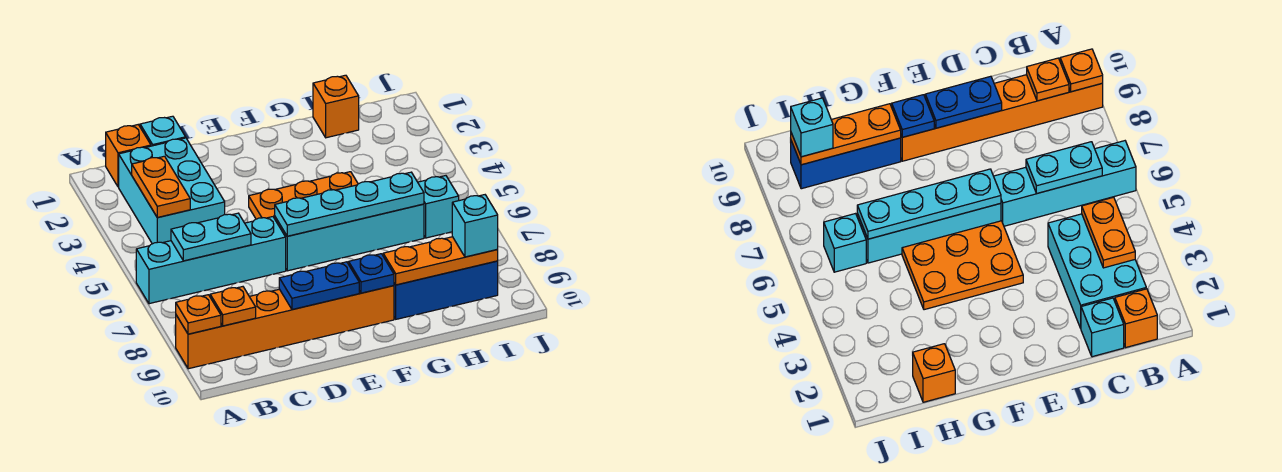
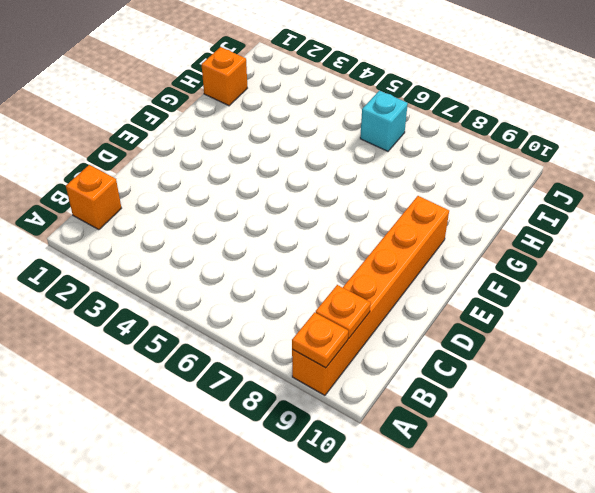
none -> cyan 1x4 brick [136,217,286,304]
none -> cyan 2x3 brick [119,138,225,244]
none -> cyan 1x1 brick [140,116,186,146]

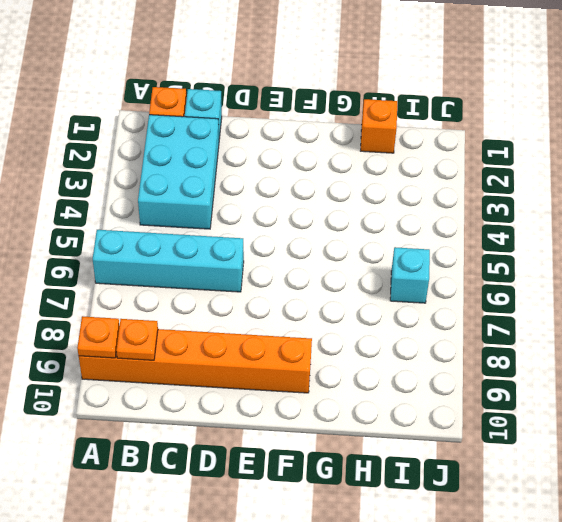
none -> orange 2x3 plate [249,172,358,219]
none -> cyan 1x4 brick [275,204,424,271]
none -> blue 1x3 brick [394,261,498,319]

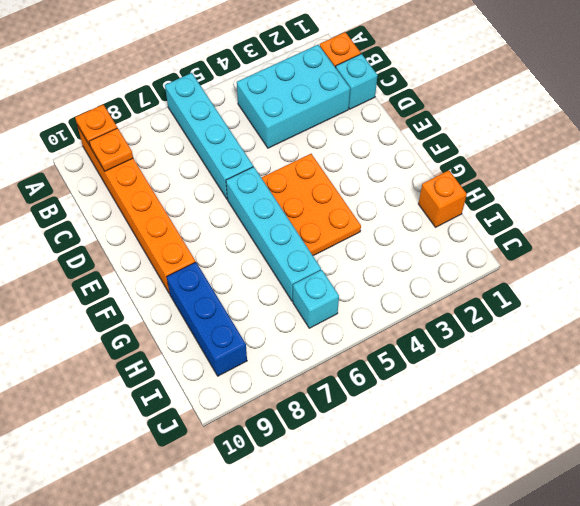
none -> orange 1x2 plate [132,156,190,218]
none -> cyan 1x2 plate [171,213,251,261]
none -> blue 1x2 plate [279,262,359,310]

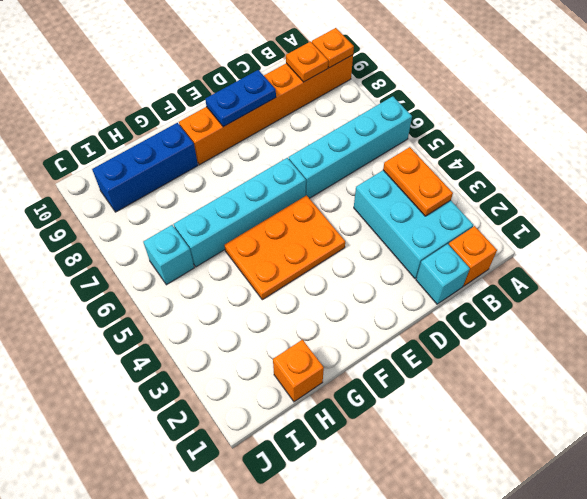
none -> cyan 1x2 plate [171,213,251,261]
none -> cyan 1x4 plate [275,172,424,236]
none -> blue 1x1 plate [349,254,394,293]

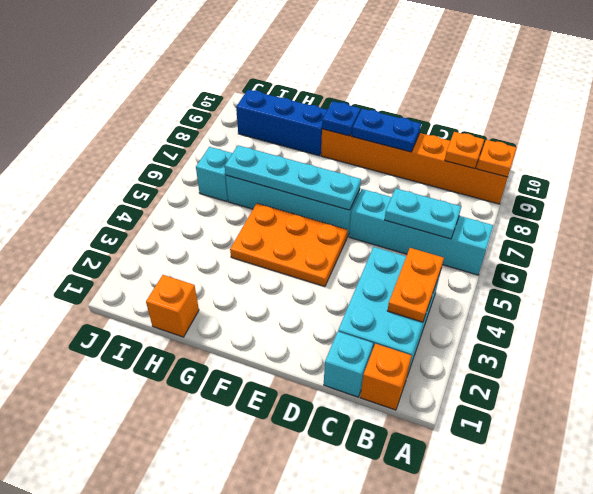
none -> orange 1x3 plate [383,237,498,285]
none -> cyan 1x1 brick [452,195,498,257]

